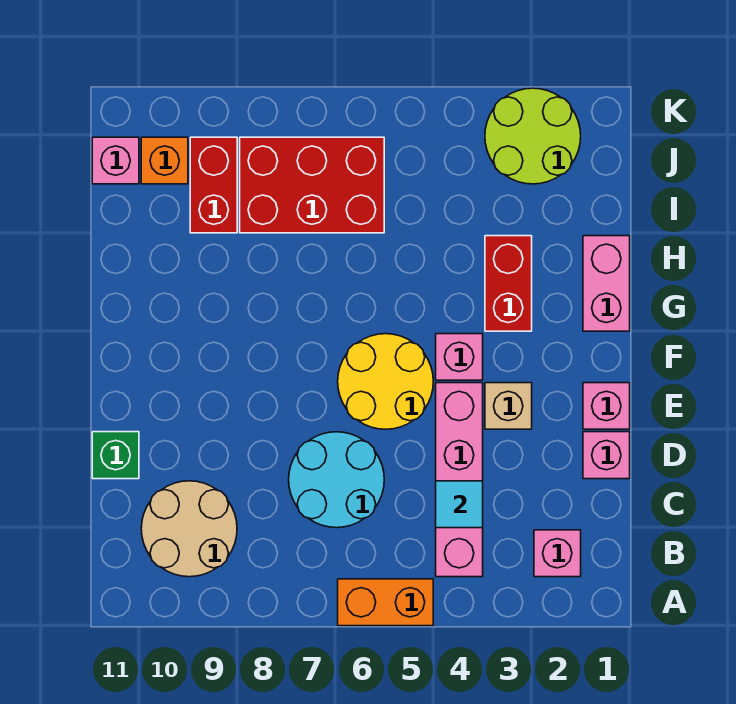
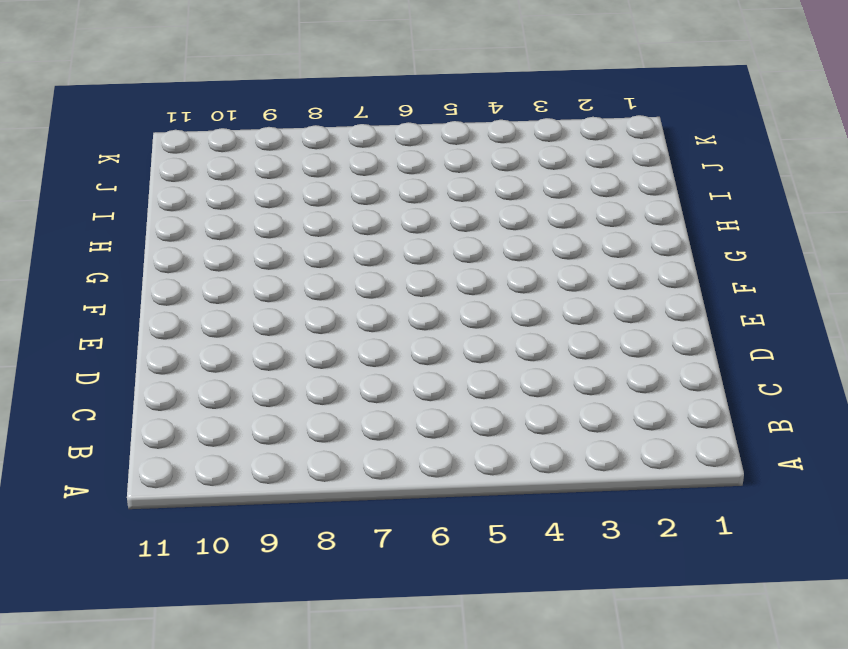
none -> orange 1x2 brick [338,579,433,626]
none -> pink 1x1 brick [534,530,581,577]
none -> pink 1x4 brick [436,383,483,577]

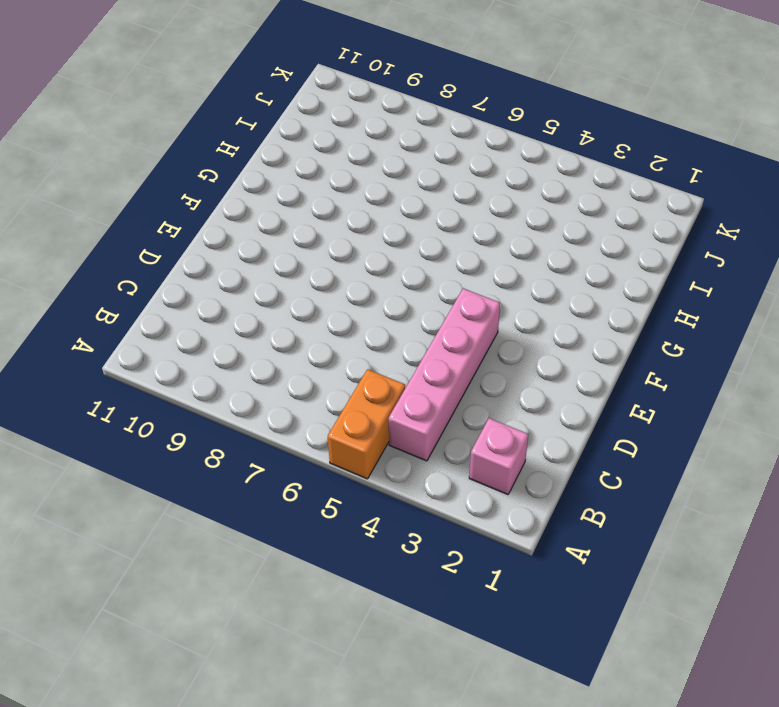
orange 1x2 brick [328,369,405,479] -> orange 1x2 brick turned to [338,579,433,626]
none -> tan 2x2 round brick [141,481,237,577]
none -> cyan 2x2 round brick [289,432,384,528]
none -> pink 1x1 brick [583,432,630,479]

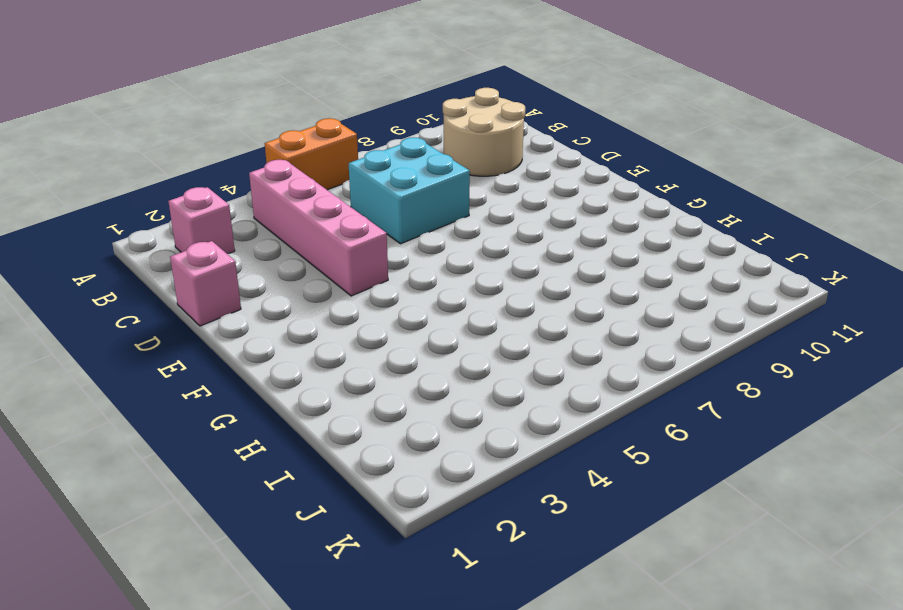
cyan 2x2 brick [348,137,470,244] -> cyan 2x2 round brick [289,432,384,528]
none -> green 1x1 brick [92,432,139,479]
none -> pink 1x1 brick [583,383,630,429]
none -> tan 1x1 brick [485,383,532,429]

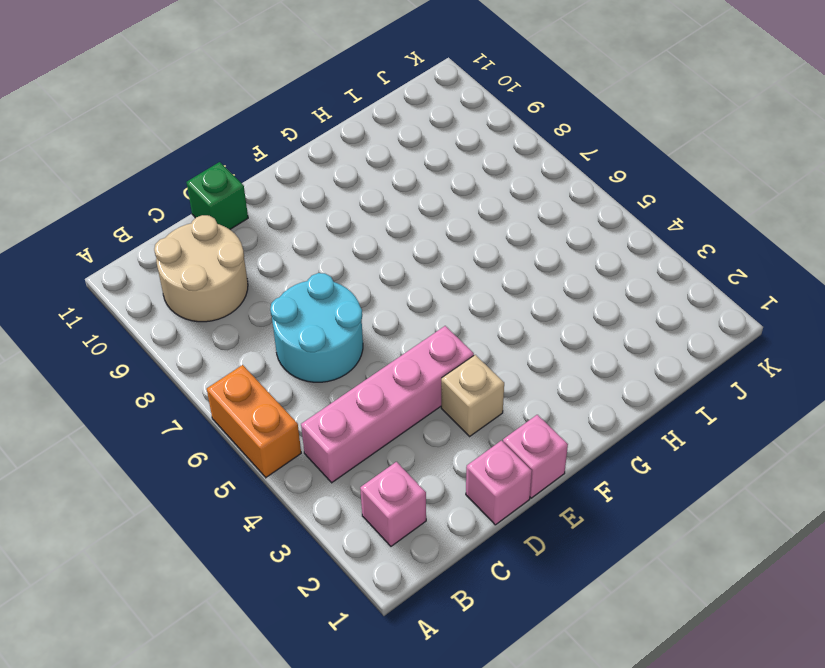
none -> yellow 2x2 round brick [338,334,433,429]
none -> pink 1x1 brick [436,334,483,380]
none -> pink 1x2 brick [583,236,630,331]

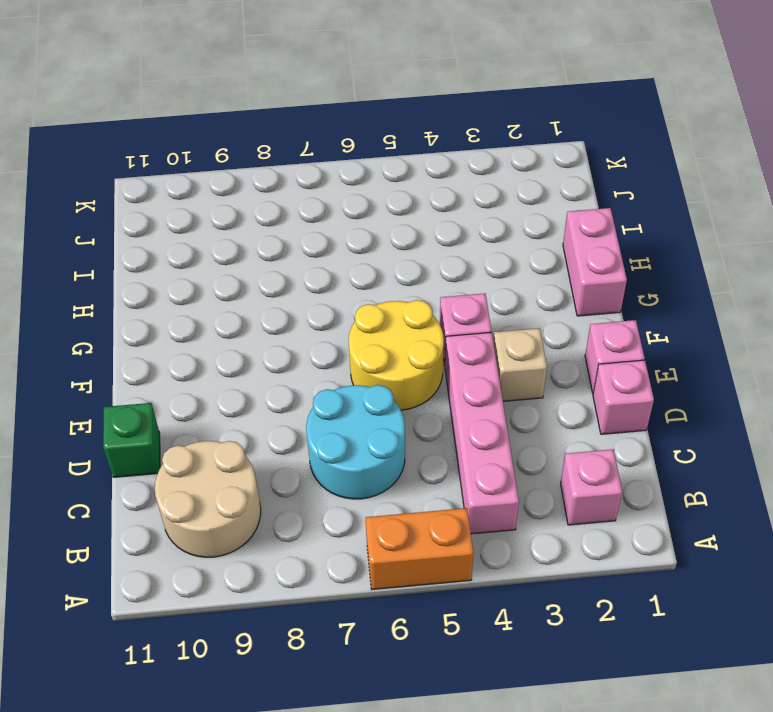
none -> red 1x2 brick [485,236,532,331]
none -> red 2x3 brick [240,137,384,233]
none -> red 1x2 brick [190,137,237,233]

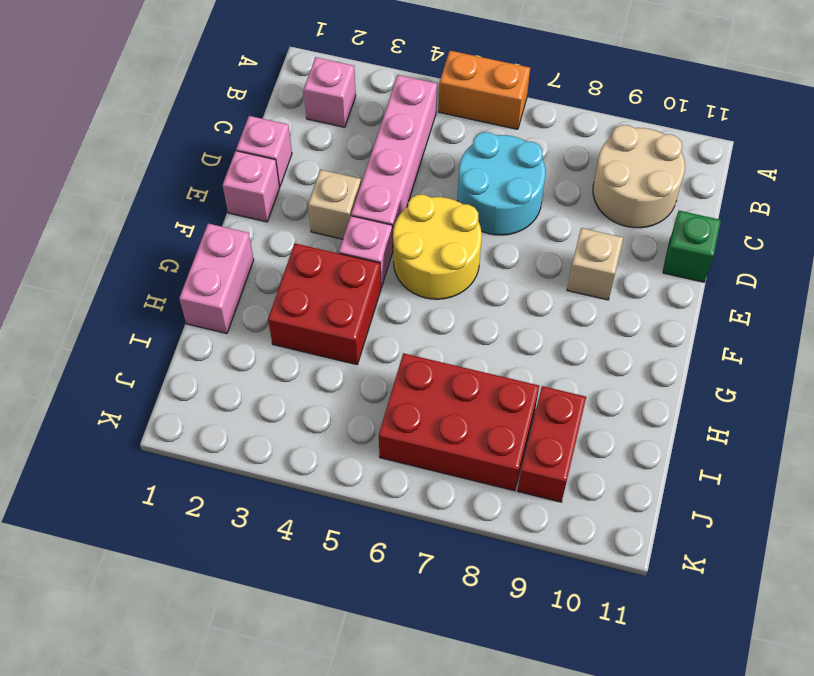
tan 1x1 brick [567,228,623,300] -> none
red 2x2 brick [268,243,381,365] -> red 1x2 brick [485,236,532,331]
none -> lime 2x2 round brick [485,88,581,184]
none -> orange 1x1 brick [141,137,188,184]
none -> pink 1x1 brick [92,137,139,184]

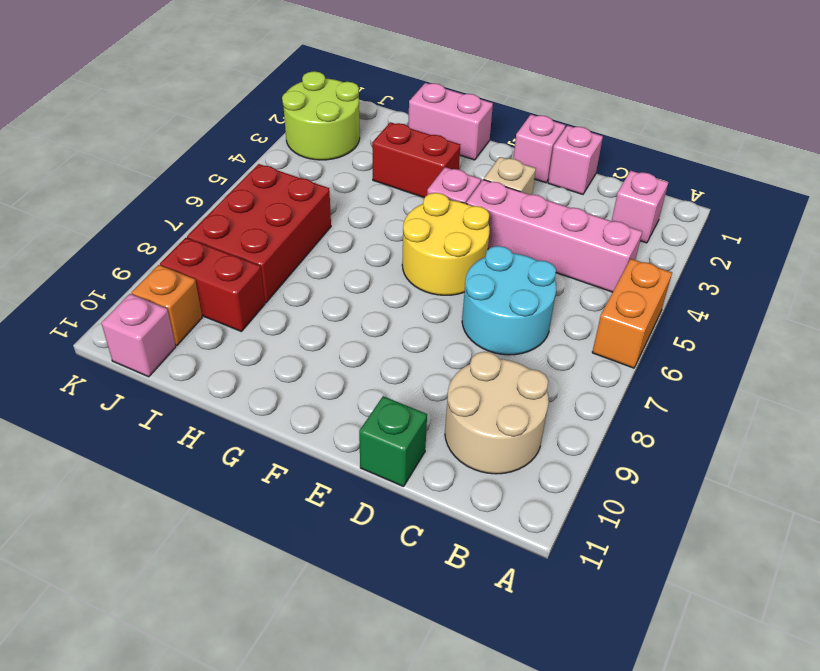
none -> cyan 1x1 tile [436,481,483,528]

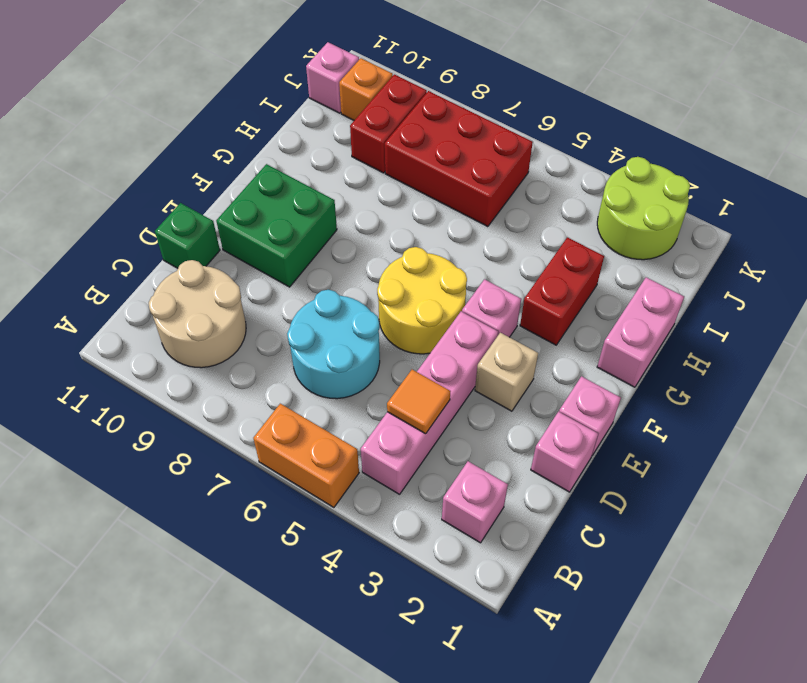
orange 1x1 tile [387,370,450,434] -> cyan 1x1 tile [436,481,483,528]
green 2x2 brick [216,164,337,287] -> none

